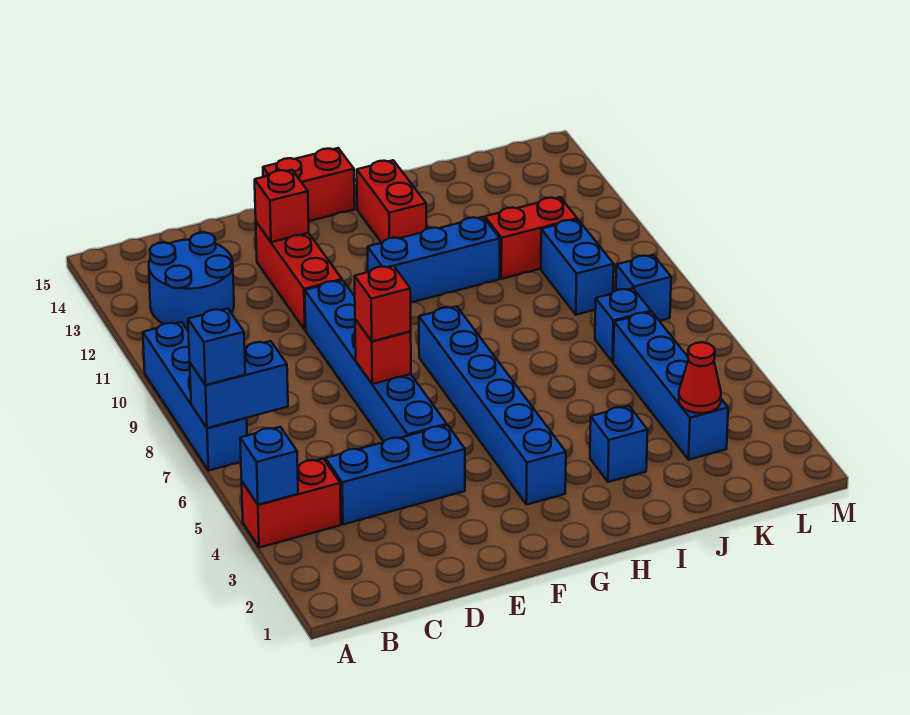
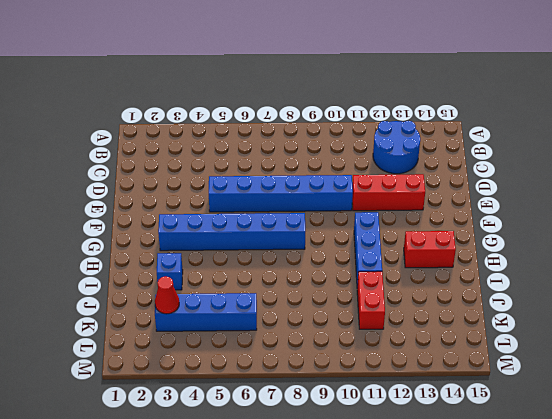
none -> red 1x2 brick [242,459,341,548]
none -> blue 1x4 brick [143,322,247,470]
none -> blue 1x3 brick [326,425,465,524]

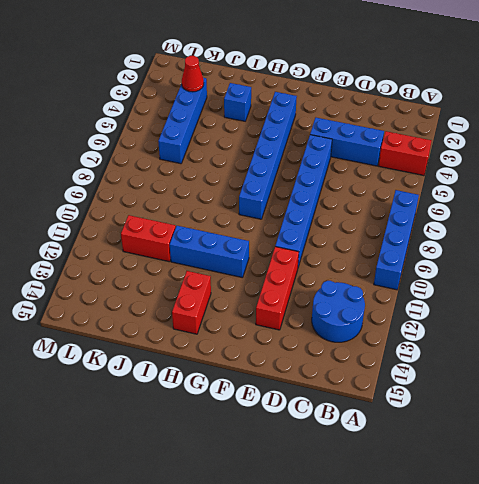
none -> red 1x2 brick [263,148,355,221]
none -> blue 1x1 brick [595,288,651,362]
none -> blue 1x2 brick [541,219,614,315]

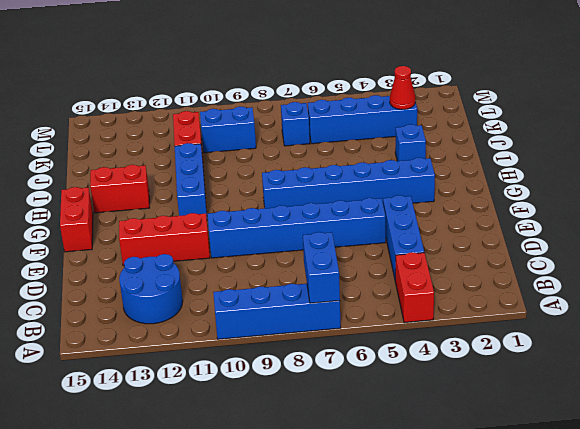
none -> blue 1x1 brick [616,255,671,321]
none -> blue 1x1 brick [240,427,298,505]
none -> red 1x1 brick [355,319,411,384]

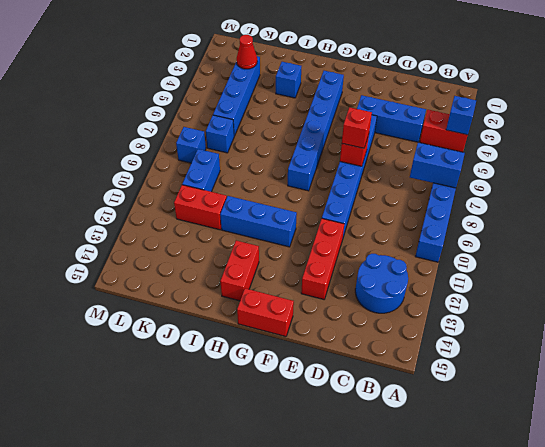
none -> red 1x1 brick [255,170,309,242]
none -> blue 1x1 brick [188,308,245,385]

